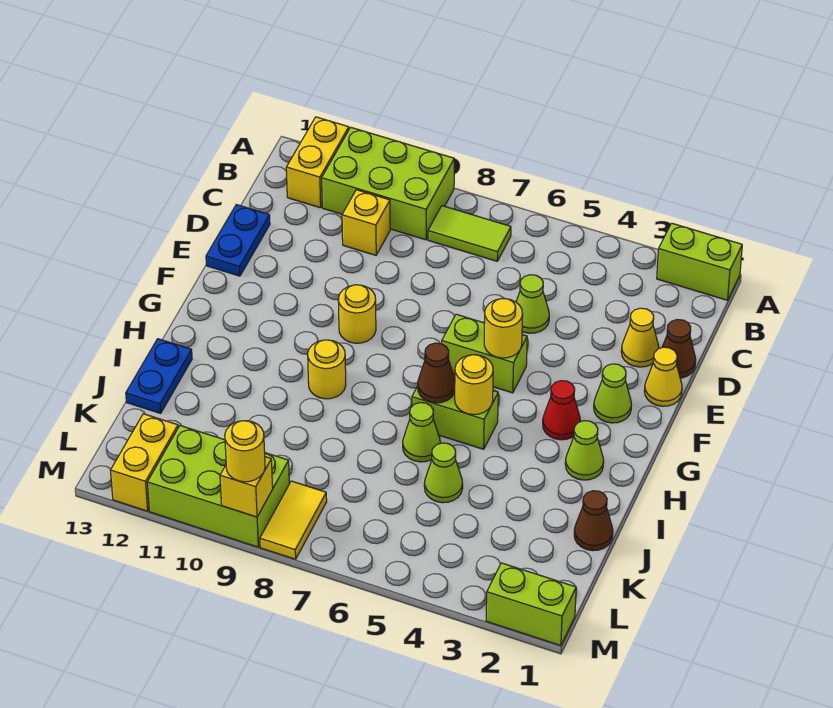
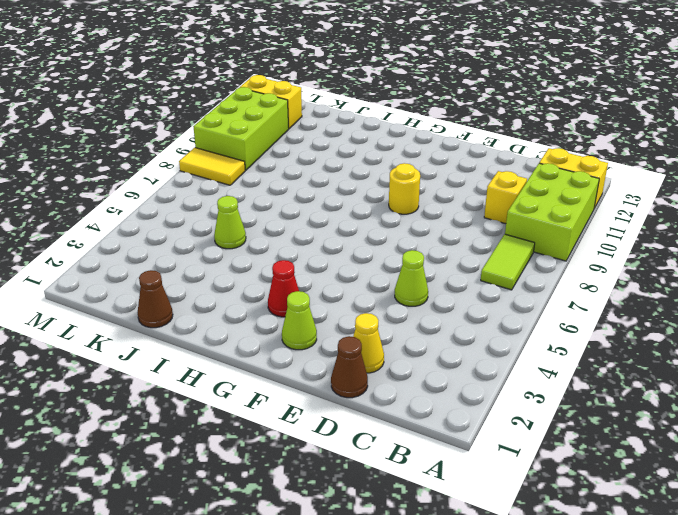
none -> lime 1x2 brick [657,223,742,300]
none -> blue 1x2 plate [206,205,270,276]
none -> yellow 1x1 cone [644,347,682,406]
none -> lime 1x2 brick [442,314,527,393]

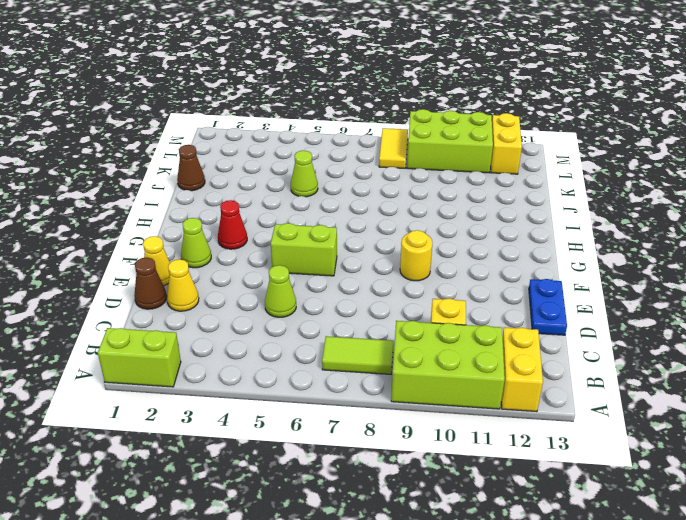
none -> lime 1x1 cone [565,421,604,480]
none -> lime 1x2 brick [412,386,498,449]
none -> yellow 1x1 round brick [308,340,346,399]
none -> lime 1x1 cone [403,403,440,462]

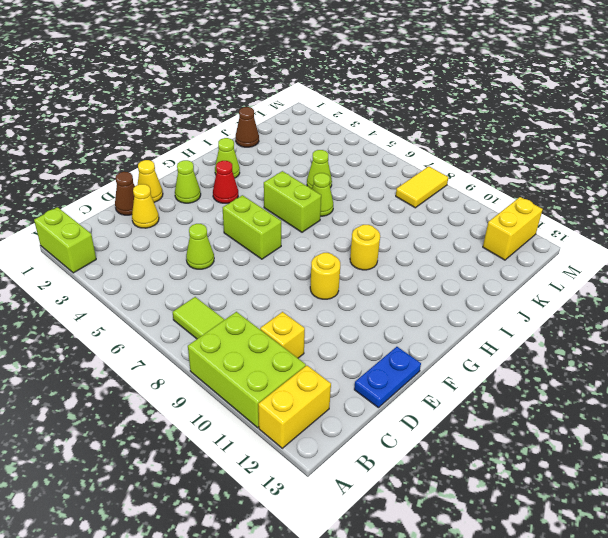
none -> blue 1x2 plate [126,339,192,413]
none -> lime 2x3 brick [147,426,289,547]
none -> lime 1x2 brick [486,563,576,646]
none -> yellow 1x1 round brick [484,299,523,358]

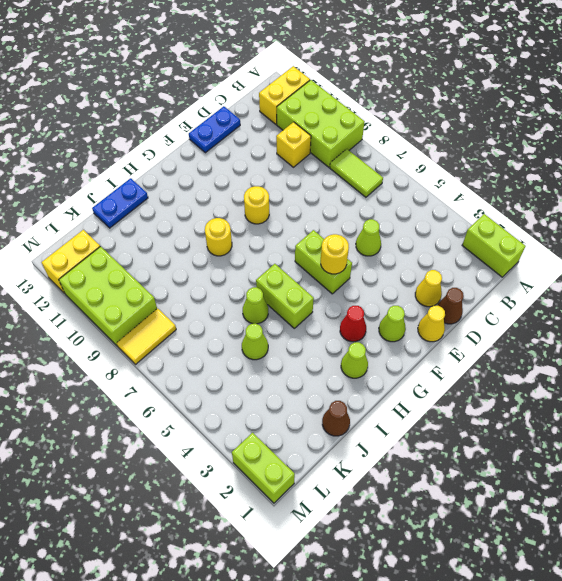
none -> yellow 1x1 round brick [455,355,493,415]
none -> brown 1x1 cone [418,343,455,403]
none -> yellow 1x1 brick [220,457,273,517]
none -> yellow 1x1 round brick [225,421,265,482]

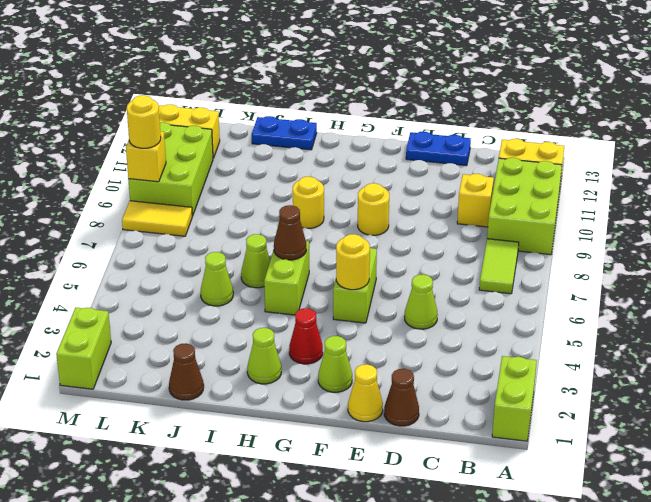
none -> yellow 1x1 cone [621,308,659,367]
none -> yellow 1x1 round brick [455,355,493,415]

